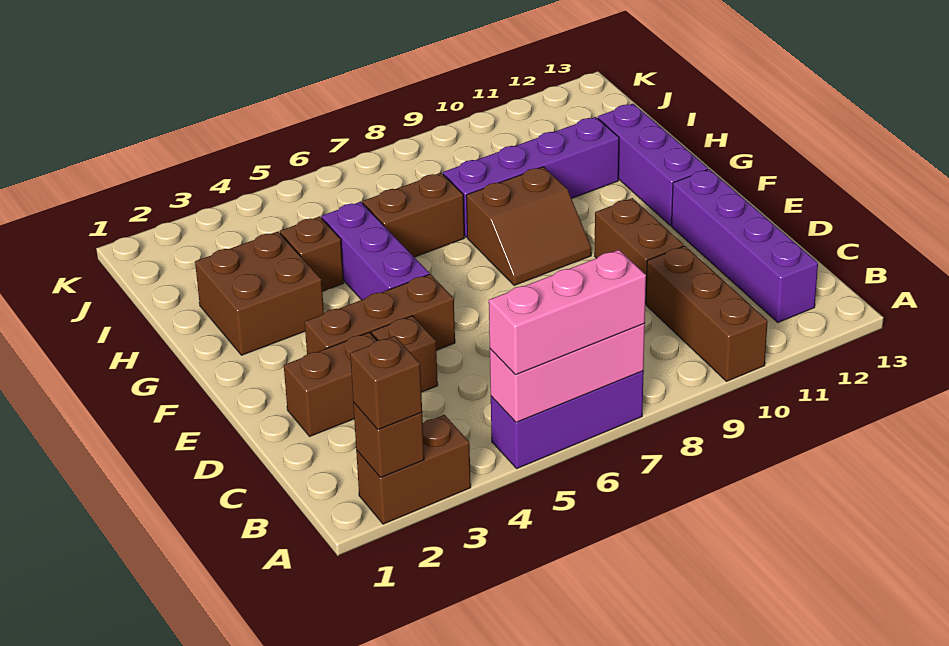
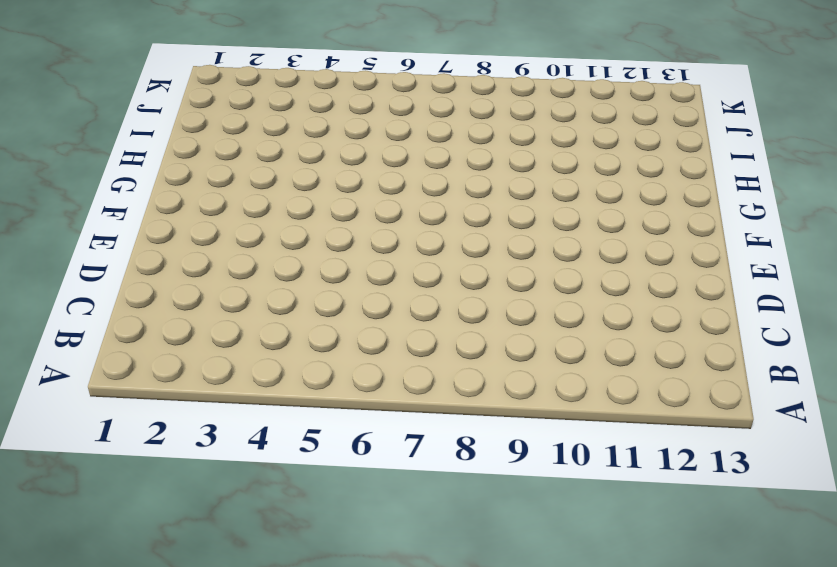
none -> brown 1x2 brick [356,415,471,524]
none -> purple 1x3 brick [491,371,644,468]
none -> brown 1x3 brick [646,246,768,381]

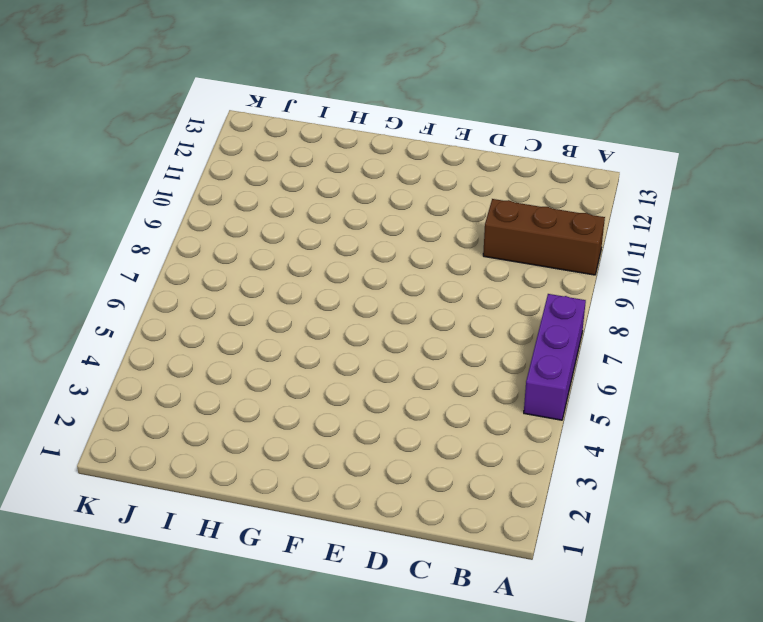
none -> brown 1x2 brick [356,415,471,524]
none -> purple 1x4 brick [671,169,818,322]
none -> brown 1x2 brick [284,332,377,436]

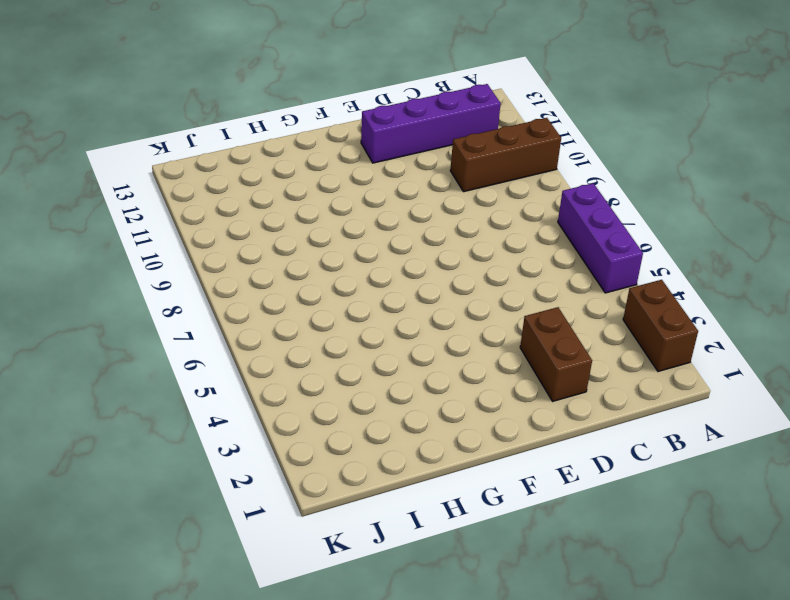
none -> brown 1x1 brick [372,316,438,392]
none -> brown 1x2 brick [595,198,684,304]
none -> brown 1x3 brick [305,274,455,354]

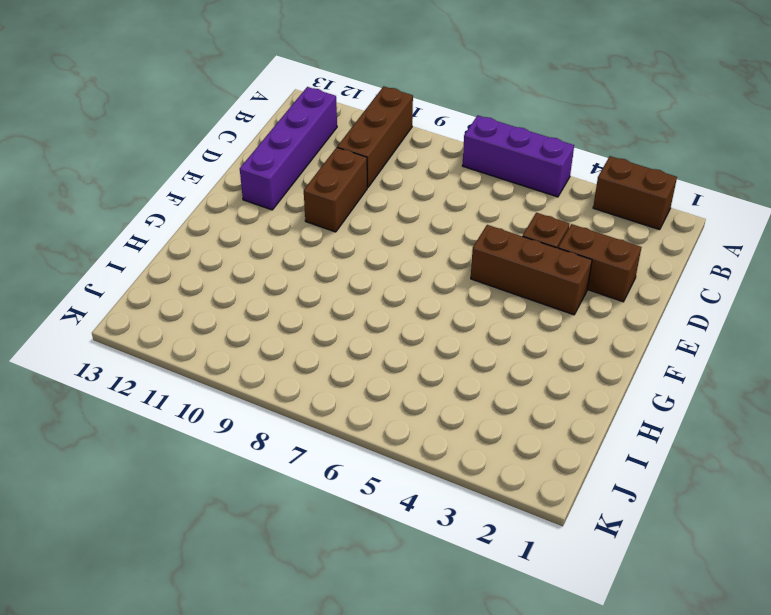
none -> purple 1x3 brick [322,202,429,300]
none -> brown 2x2 slope [466,167,591,285]
none -> purple 1x3 brick [598,104,708,225]

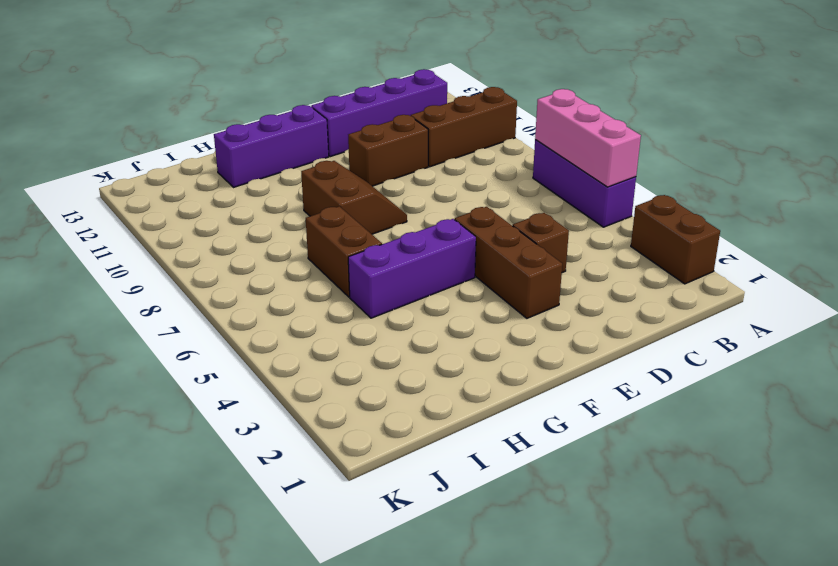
none -> brown 1x2 brick [284,332,377,436]
none -> brown 2x2 brick [195,232,324,355]
none -> brown 1x1 brick [280,217,344,291]

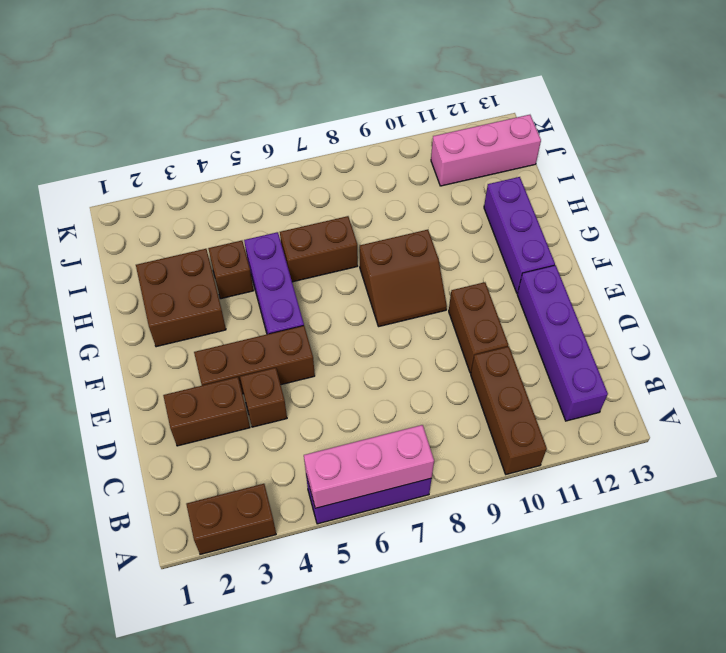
pink 1x3 brick [431,115,541,186] -> pink 1x3 brick moved to [489,250,646,375]
none -> purple 1x4 brick [443,117,619,238]
none -> brown 1x1 brick [353,402,424,478]
none -> brown 1x1 brick [350,336,422,430]

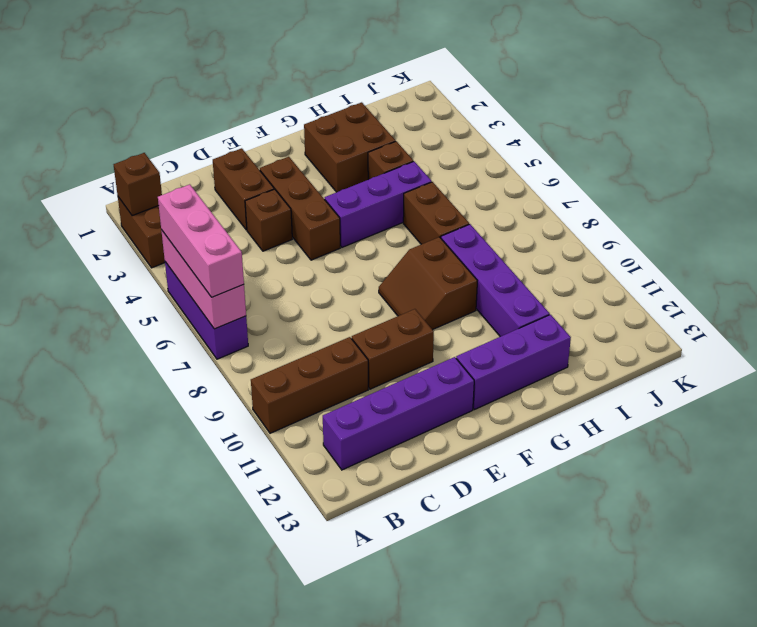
none -> brown 1x1 brick [350,336,422,430]

